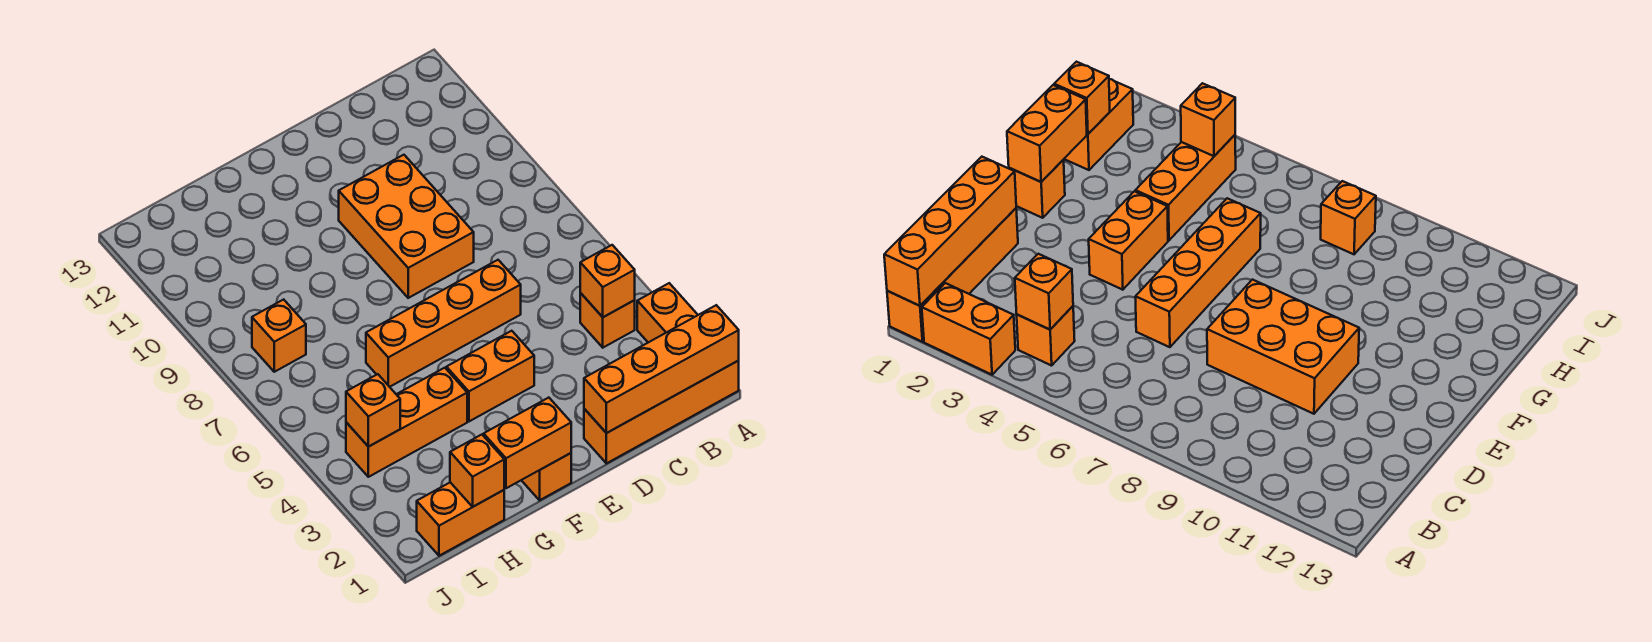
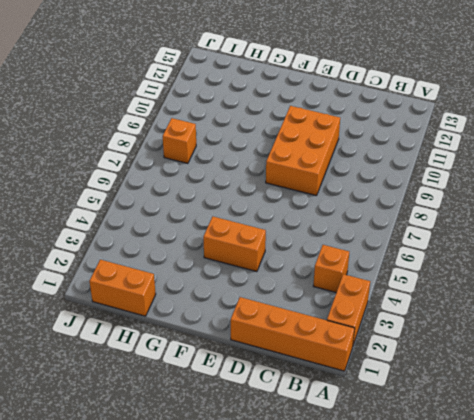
none -> orange 1x4 brick [366,260,521,387]
none -> orange 1x1 brick [522,453,571,500]
none -> orange 1x3 brick [346,368,467,477]

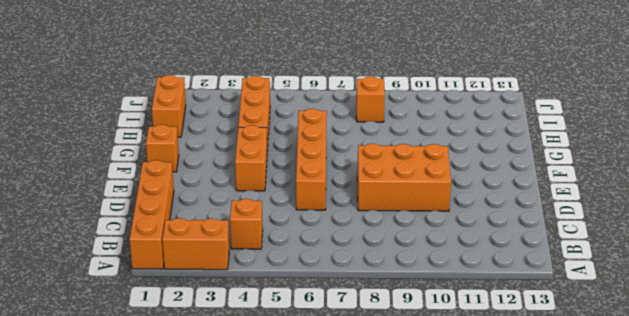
none -> orange 1x4 brick [584,305,739,433]
none -> orange 1x1 brick [580,245,635,317]
none -> orange 1x2 brick [484,398,571,488]

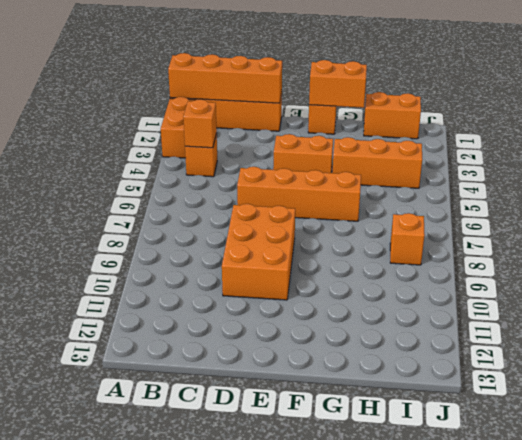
none -> orange 1x1 brick [450,435,504,507]
none -> orange 1x1 brick [346,374,400,447]

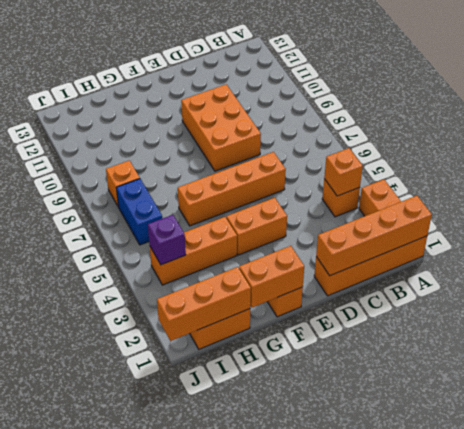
orange 1x3 brick [157,267,251,341] -> orange 1x1 brick [450,435,504,507]
purple 1x1 brick [148,215,186,265] -> orange 1x1 brick [346,374,400,447]
blue 1x2 brick [116,179,162,245] -> none

